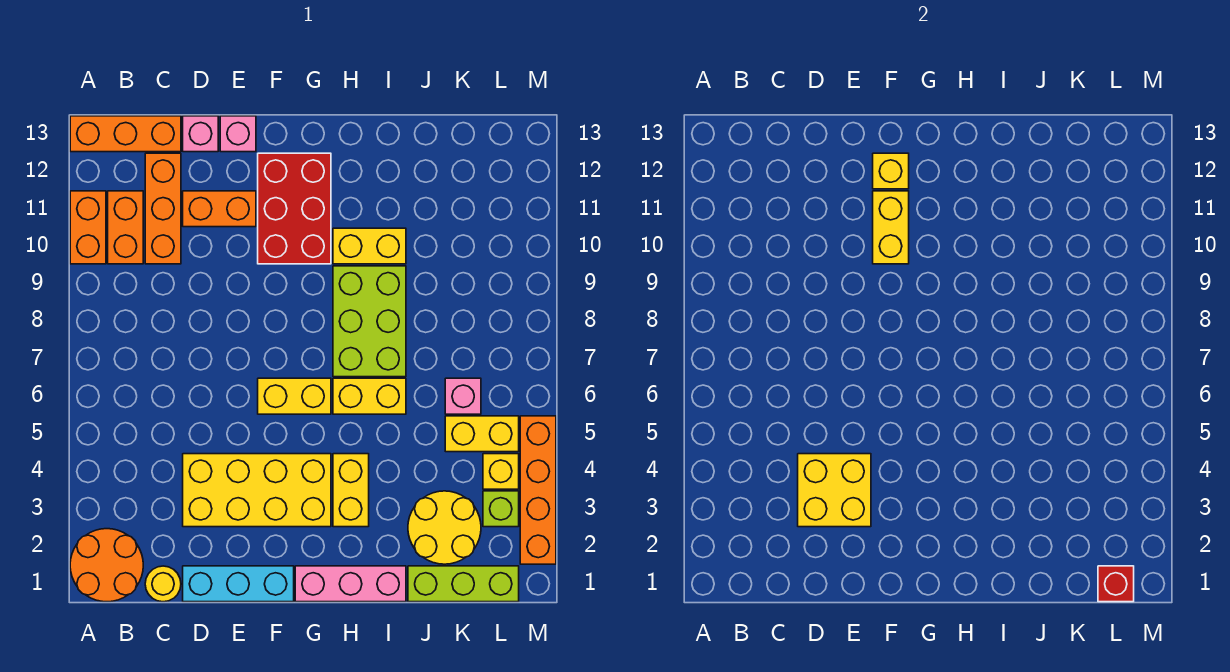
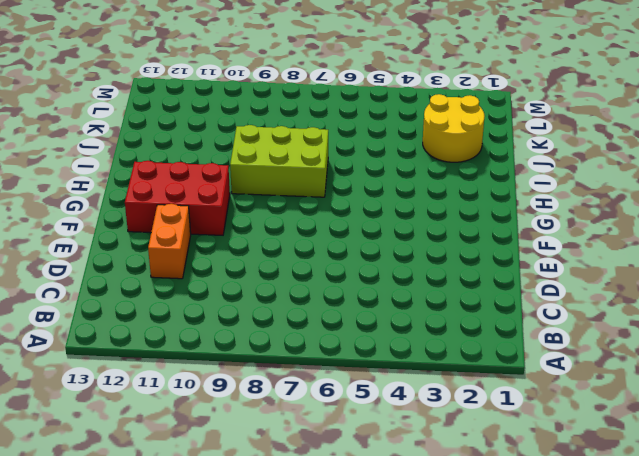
none -> orange 2x2 round brick [70,529,143,602]
none -> orange 1x2 brick [70,191,106,264]
none -> orange 1x3 brick [70,116,181,152]

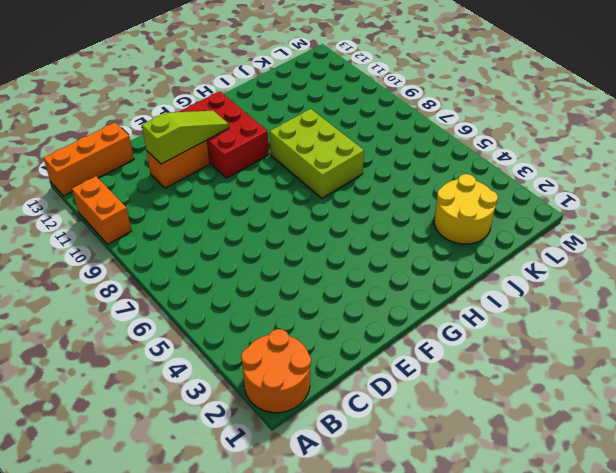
lime 1x3 slope [142,111,229,164] -> yellow 1x2 brick [873,191,909,264]
none -> orange 1x2 brick [108,191,143,264]
none -> yellow 1x1 round brick [145,566,181,602]
none -> orange 1x3 brick [145,153,181,264]

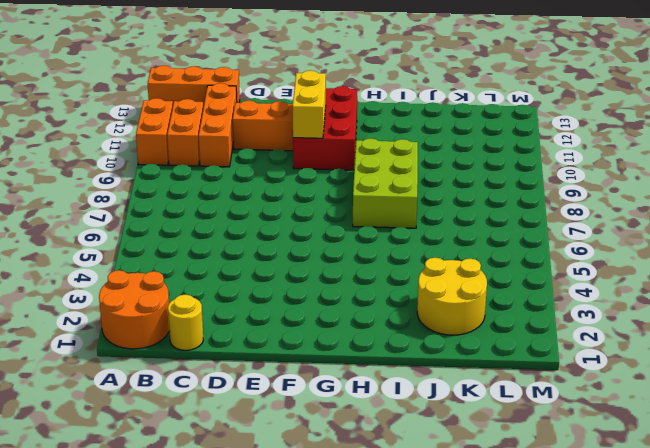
none -> cyan 1x3 brick [183,566,294,602]
none -> yellow 2x4 brick [183,454,331,527]
none -> pink 1x1 brick [183,116,218,152]

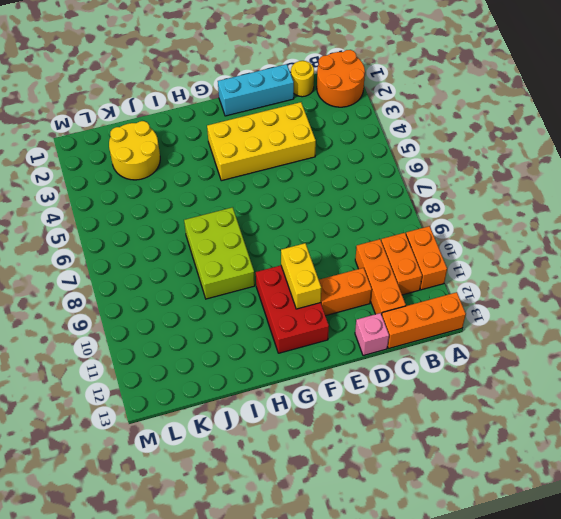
none -> pink 1x1 brick [220,116,256,152]
none -> yellow 1x2 brick [258,378,331,414]
none -> pink 1x3 brick [295,566,406,602]

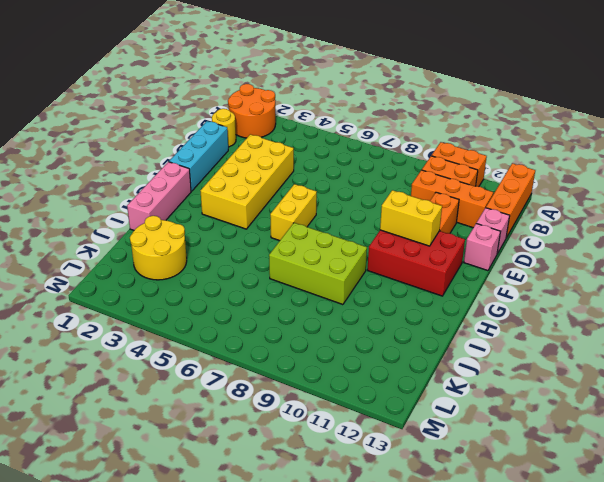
none -> yellow 1x2 brick [333,454,369,527]
none -> yellow 1x2 brick [333,378,406,414]
none -> yellow 1x2 brick [333,228,406,264]

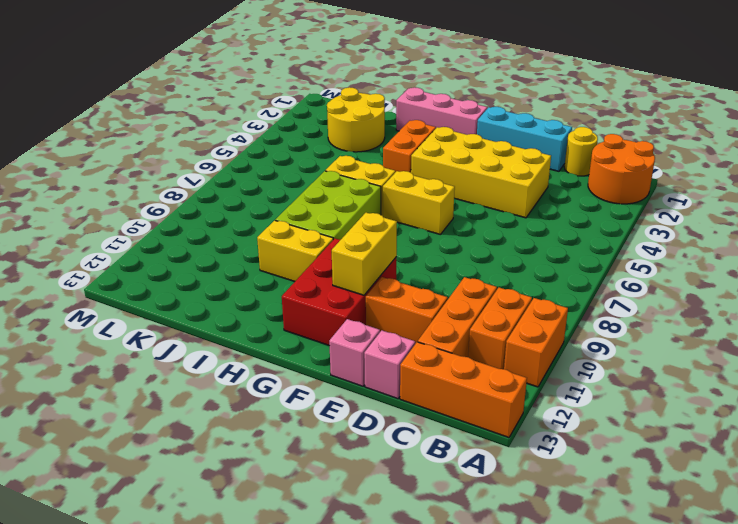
orange 1x2 brick [383,120,436,173] -> yellow 1x2 brick [333,454,369,527]
none -> lime 1x3 brick [408,566,519,602]
none -> yellow 1x2 brick [445,416,519,452]
none -> pink 1x1 brick [445,378,481,414]

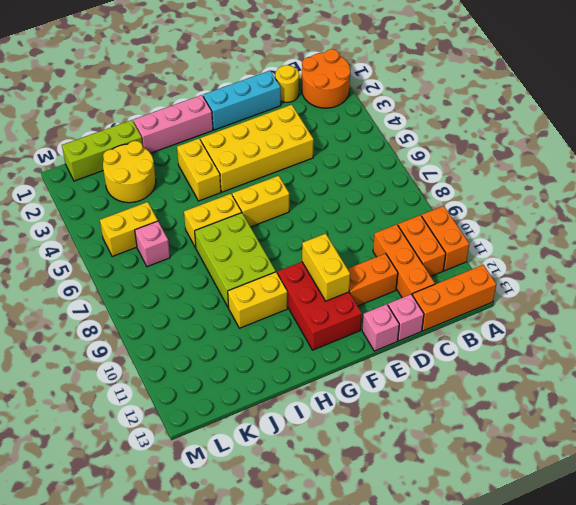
none -> lime 1x1 brick [483,491,519,527]
none -> yellow 1x1 brick [483,454,519,489]
none -> orange 1x4 brick [520,416,556,564]

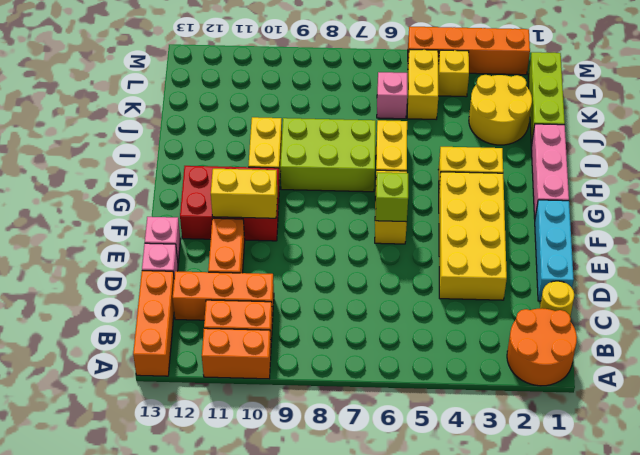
lime 1x1 brick [376,172,408,222] -> lime 1x1 brick moved to [483,491,519,527]
none -> yellow 2x2 brick [798,454,871,527]
none -> yellow 1x1 brick [873,153,909,189]
none -> red 1x1 brick [1098,566,1134,602]

